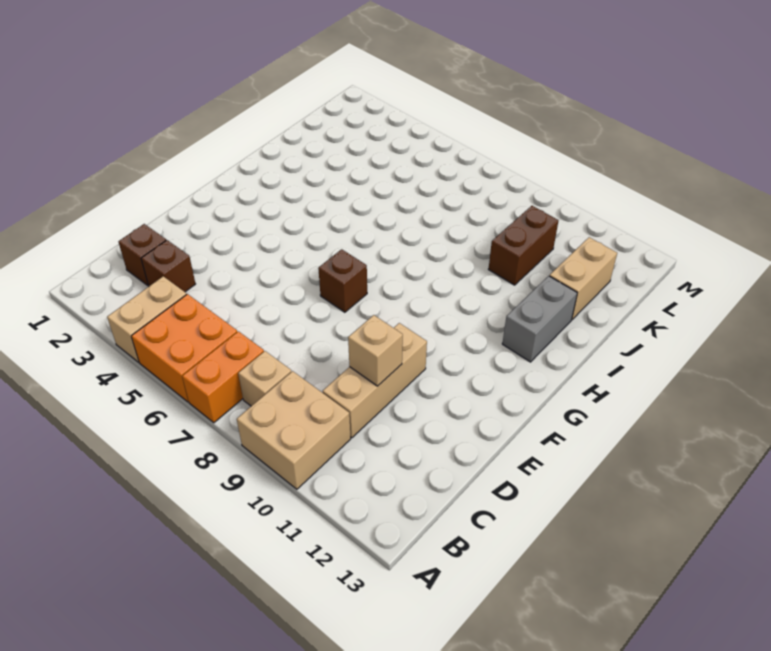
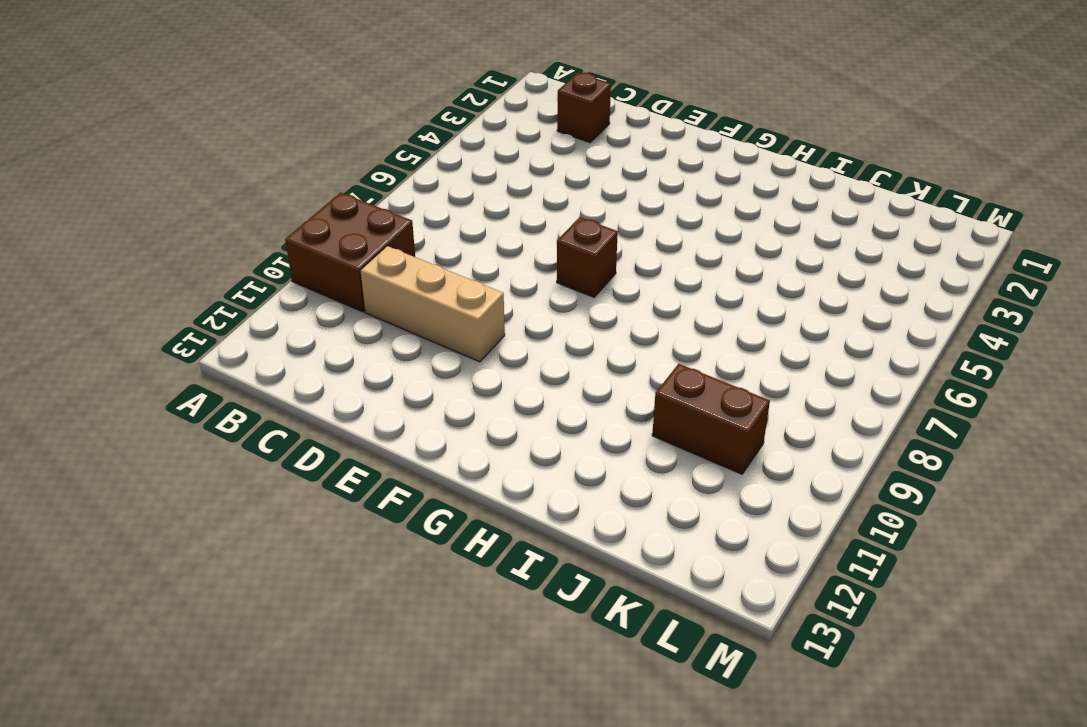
brown 2x2 brick [285,192,415,312] -> tan 2x2 brick [237,371,351,489]
none -> tan 1x2 brick [107,276,187,362]
none -> orange 2x2 brick [131,294,237,402]
none -> orange 1x2 brick [182,331,264,423]

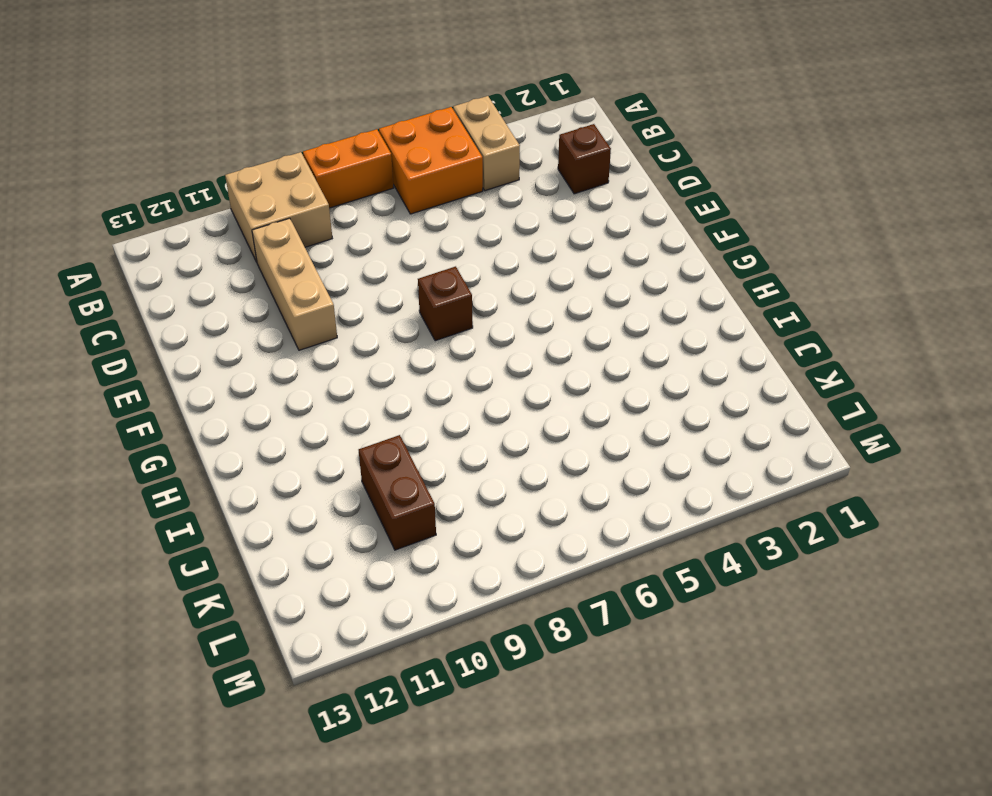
orange 1x2 brick [303,129,394,208] -> orange 1x2 brick turned to [182,331,264,423]
none -> tan 1x1 brick [238,351,291,406]
none -> brown 1x1 brick [141,240,195,292]
none -> grey 1x2 brick [502,276,577,362]

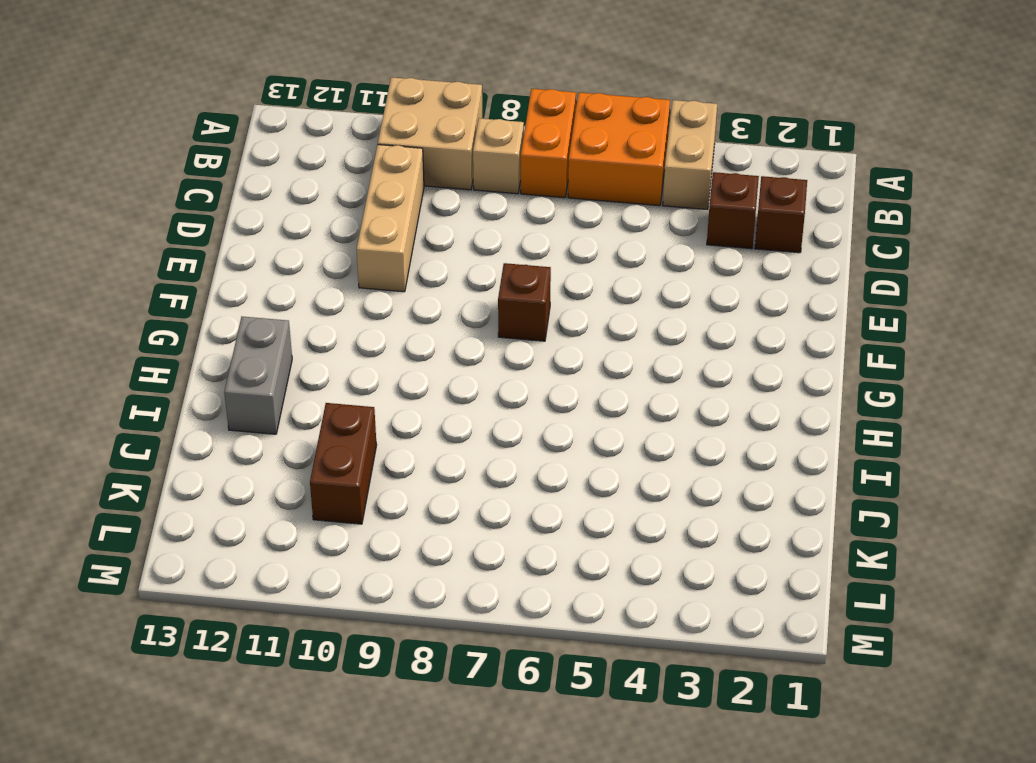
none -> tan 1x2 brick [550,237,617,320]
none -> tan 1x1 brick [348,315,403,386]

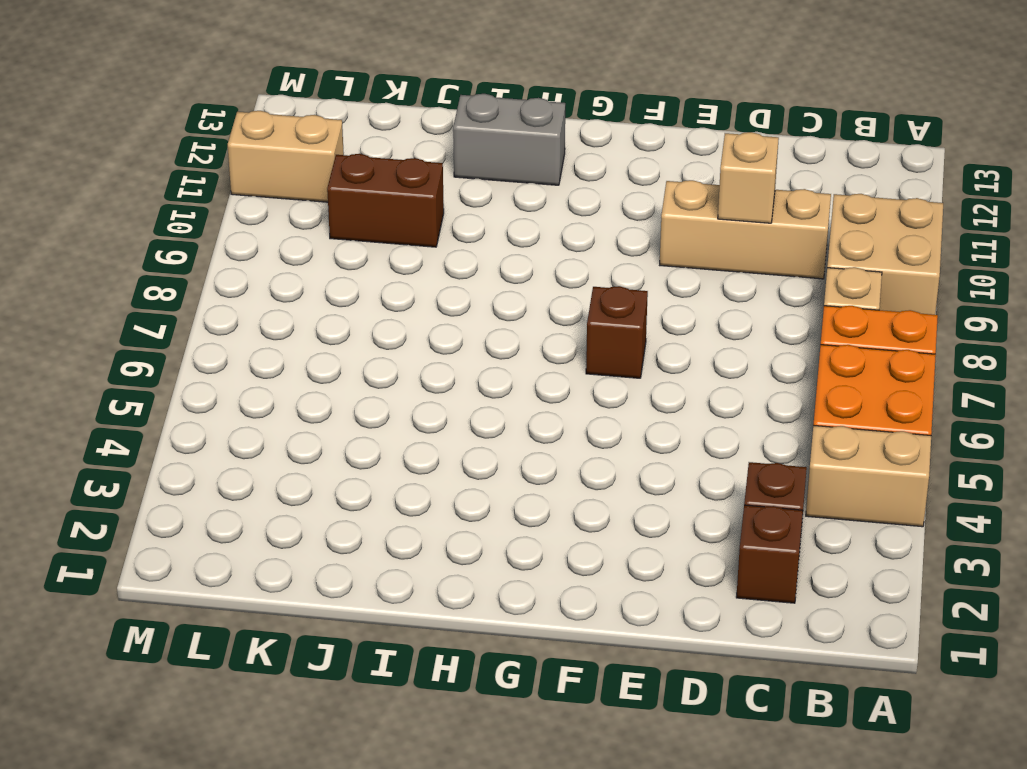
tan 1x2 brick [228,111,344,202] -> tan 1x2 brick moved to [550,237,617,320]

